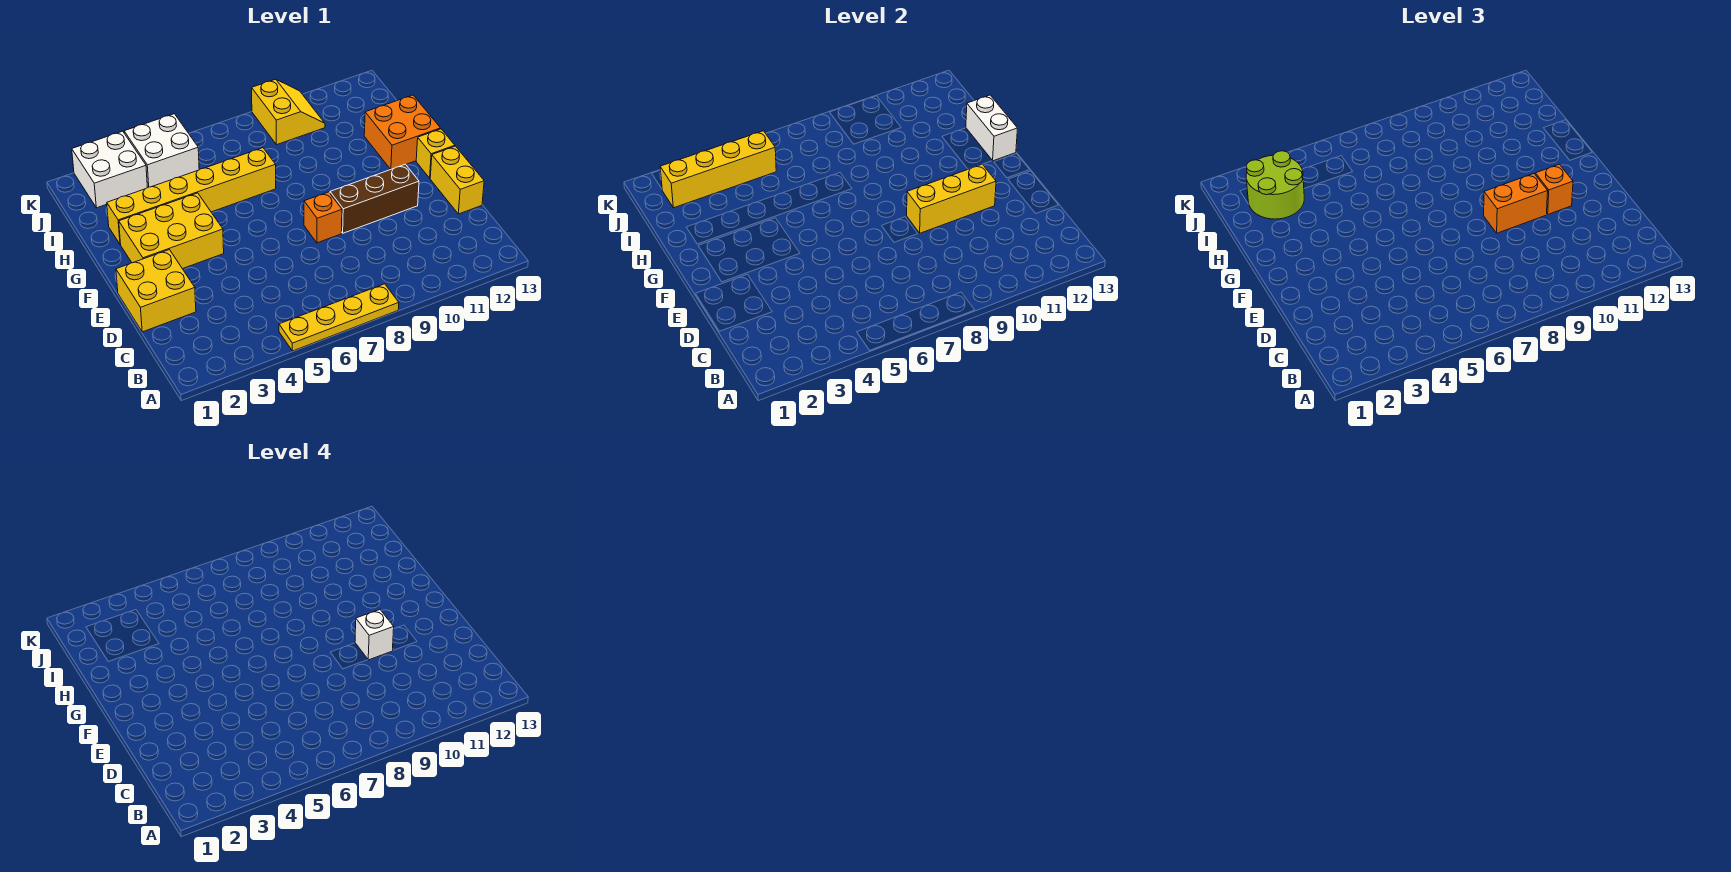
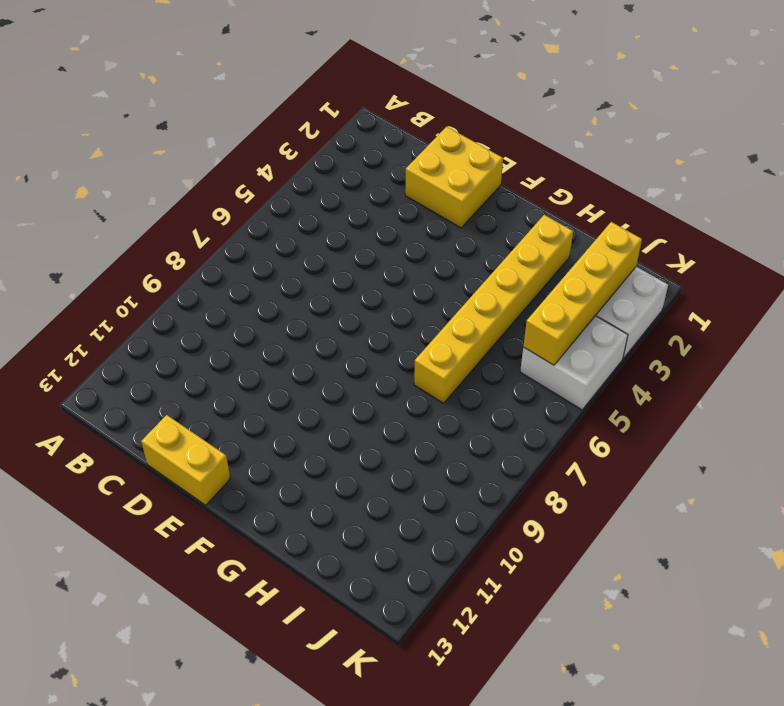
none -> yellow 1x4 plate [279,284,399,351]
none -> orange 1x1 brick [304,192,342,243]
none -> brown 1x3 brick [330,164,419,233]

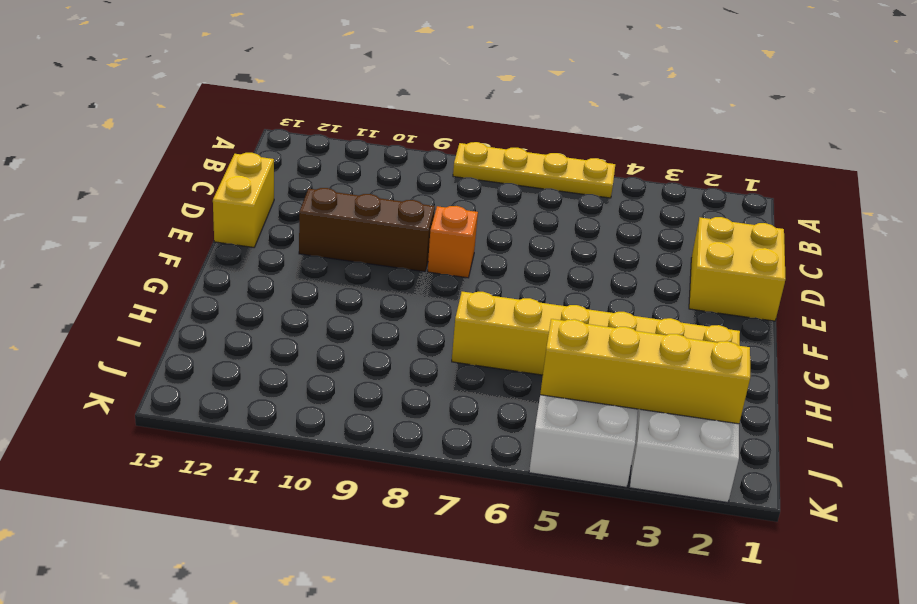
none -> yellow 2x3 brick [119,193,224,269]
none -> yellow 1x1 brick [416,129,455,178]
none -> orange 2x2 brick [364,95,441,169]

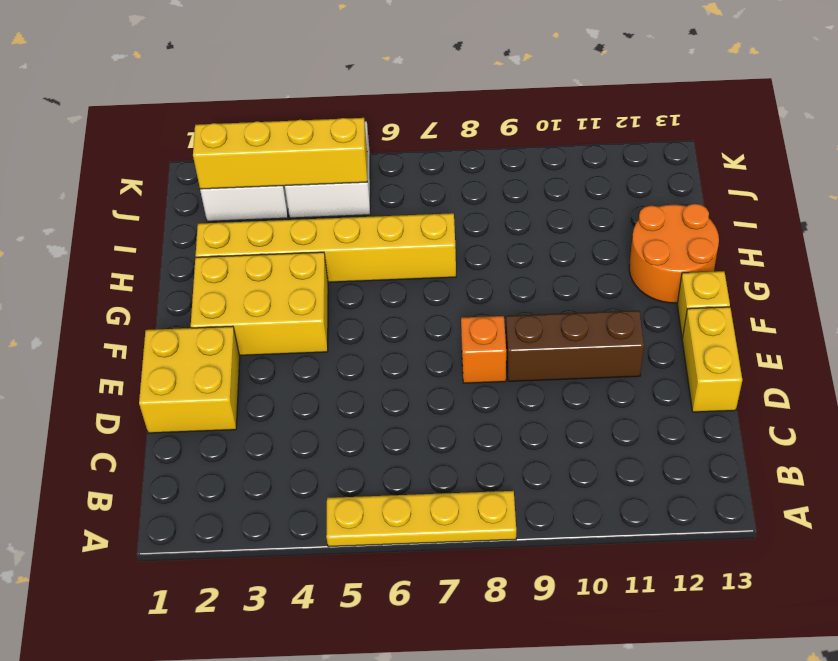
orange 2x2 round brick [629,204,719,303] -> orange 2x2 brick [364,95,441,169]
none -> yellow 2x2 slope [252,79,325,145]
none -> yellow 1x3 brick [907,164,996,233]
none -> white 1x2 brick [966,95,1018,161]

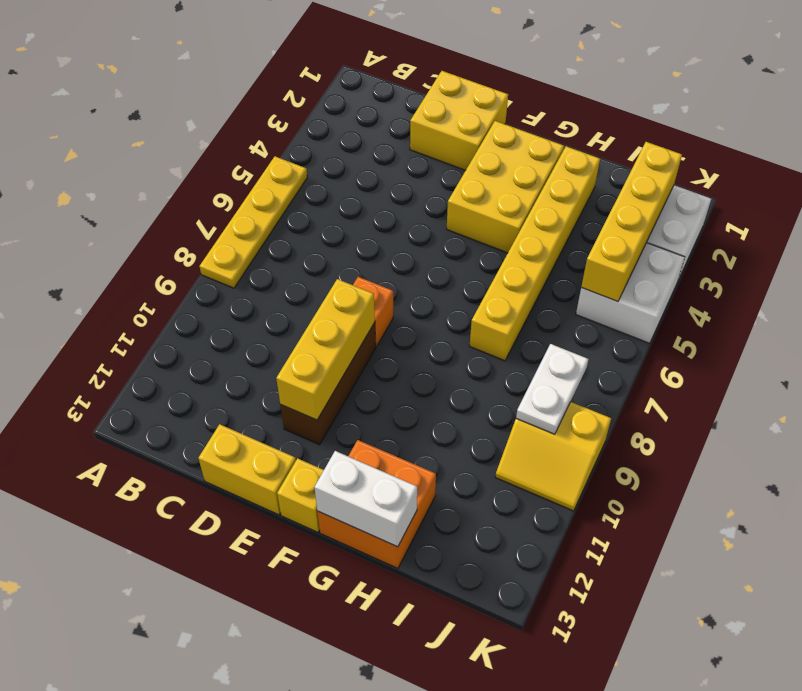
white 1x2 plate [516,344,588,434] -> none
none -> orange 1x2 brick [1484,174,1548,233]
none -> orange 1x1 brick [1535,164,1573,214]
none -> lime 2x2 round brick [1246,151,1304,219]

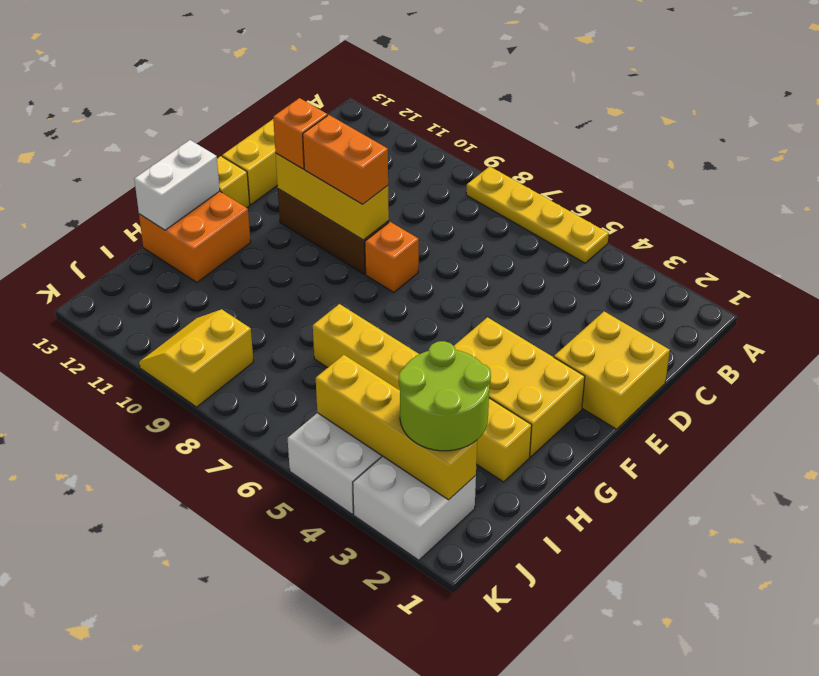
none -> white 1x1 brick [355,610,394,660]

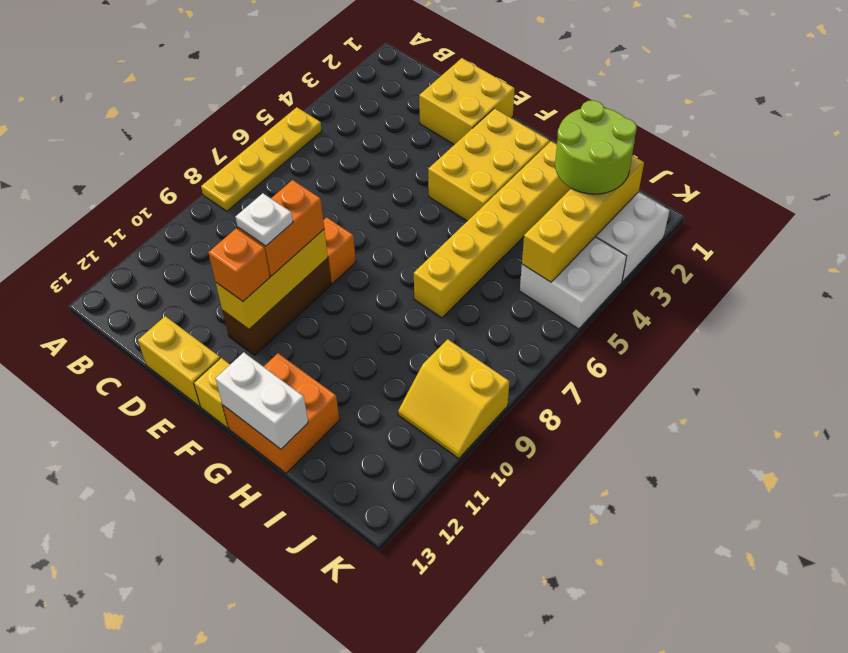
white 1x1 plate [236,193,293,246] -> white 1x1 brick [355,610,394,660]

